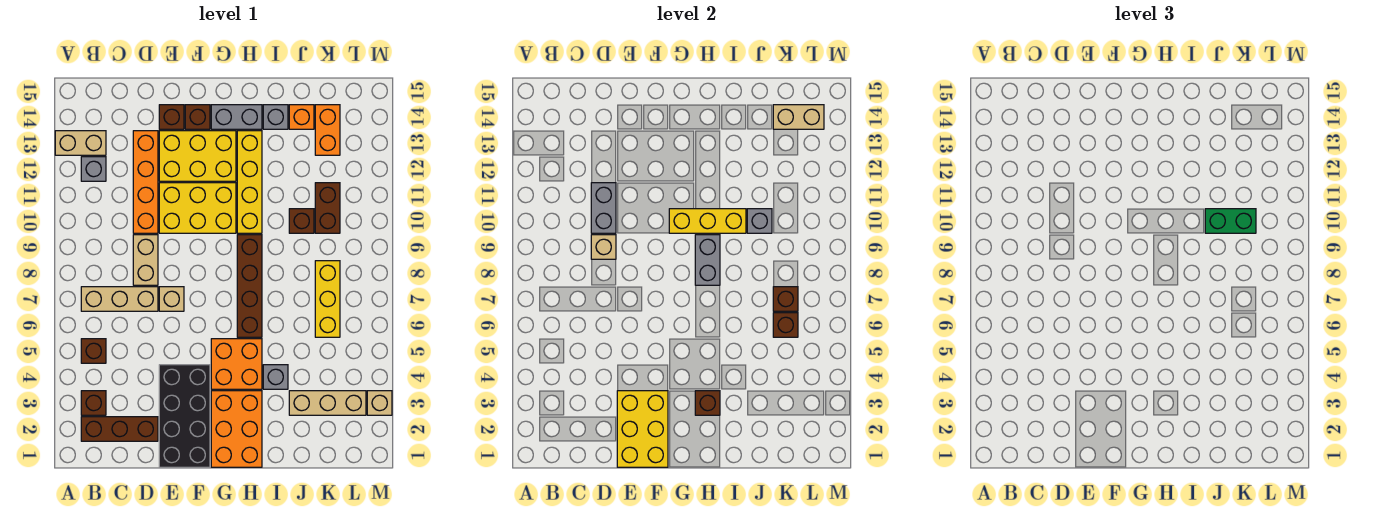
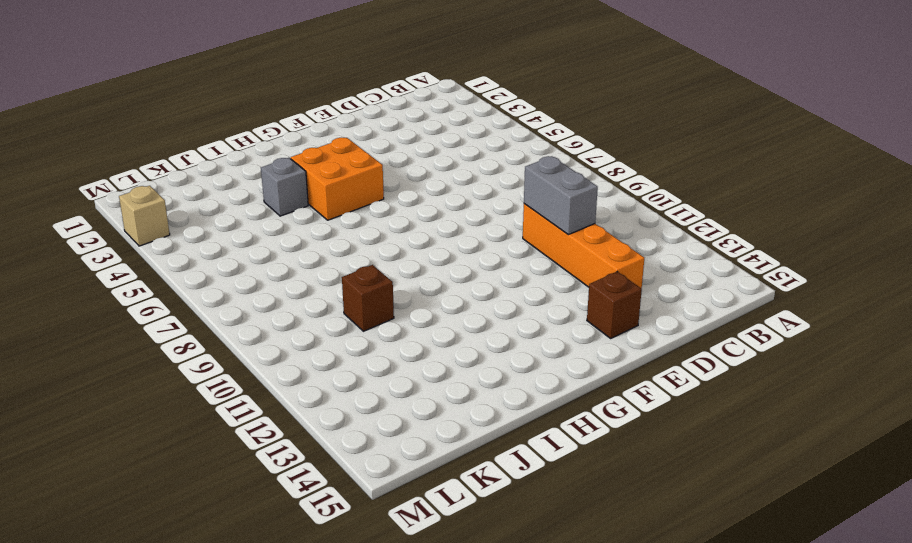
none -> tan 1x2 brick [55,131,106,155]
none -> brown 1x3 brick [81,417,158,441]
none -> brown 1x1 brick [81,391,106,415]
none -> brown 1x1 brick [81,339,106,363]

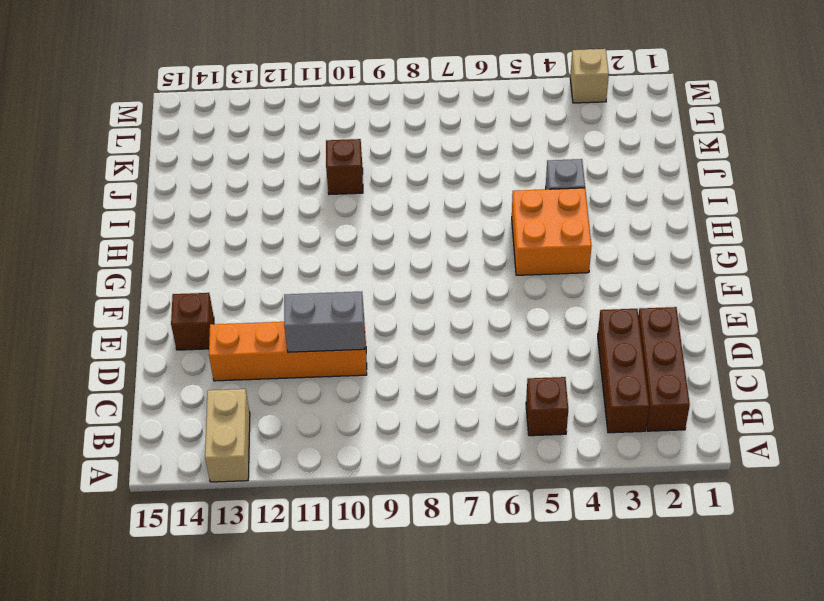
brown 1x3 brick [598,309,649,433] -> brown 1x1 brick [81,391,106,415]
none -> tan 1x3 brick [81,287,158,311]
none -> grey 1x1 brick [81,157,106,181]
none -> tan 1x2 brick [133,235,158,285]
none -> black 2x4 brick [159,365,210,467]

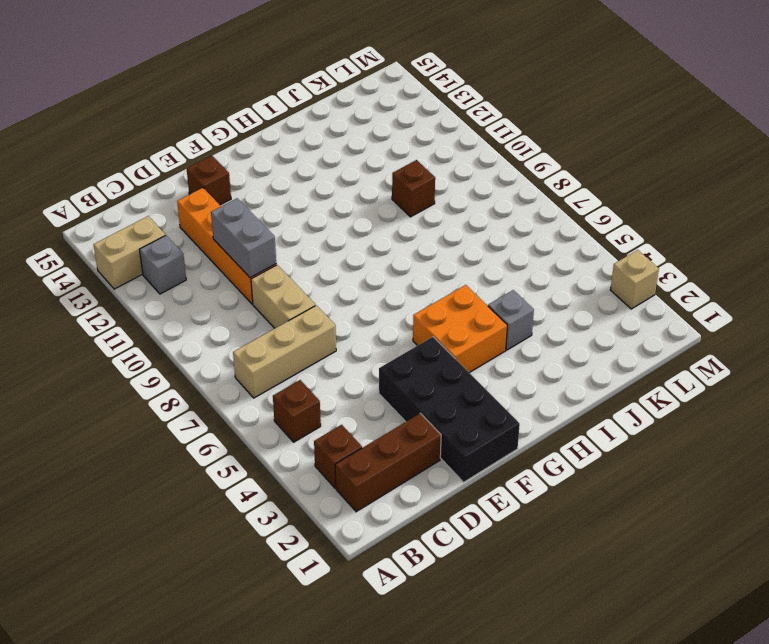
none -> tan 1x1 brick [159,287,184,311]
none -> yellow 2x3 brick [159,183,236,233]
none -> yellow 2x3 brick [159,131,236,181]
none -> brown 1x1 brick [185,105,210,129]

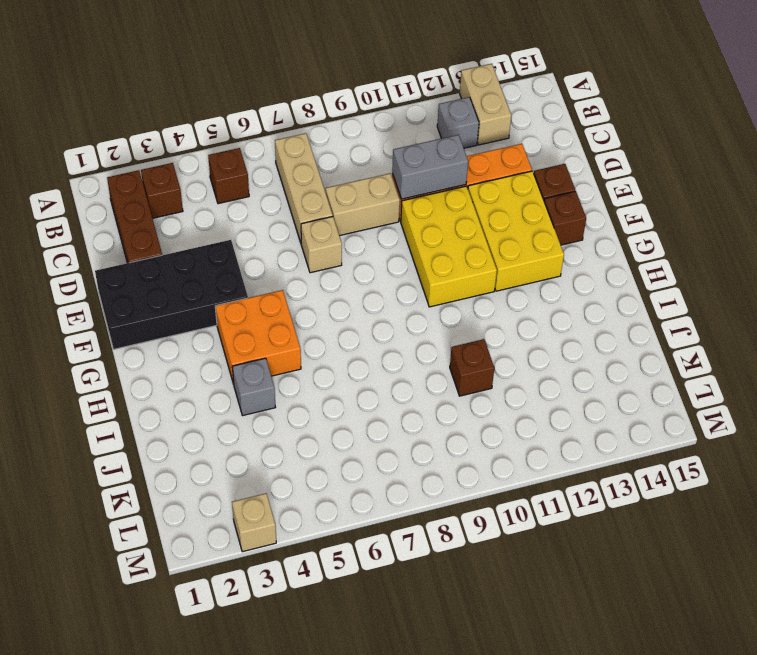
none -> orange 2x3 brick [211,391,262,467]
none -> grey 1x2 brick [211,105,262,129]
none -> brown 1x4 brick [237,235,262,337]
none -> yellow 1x4 brick [237,131,262,233]

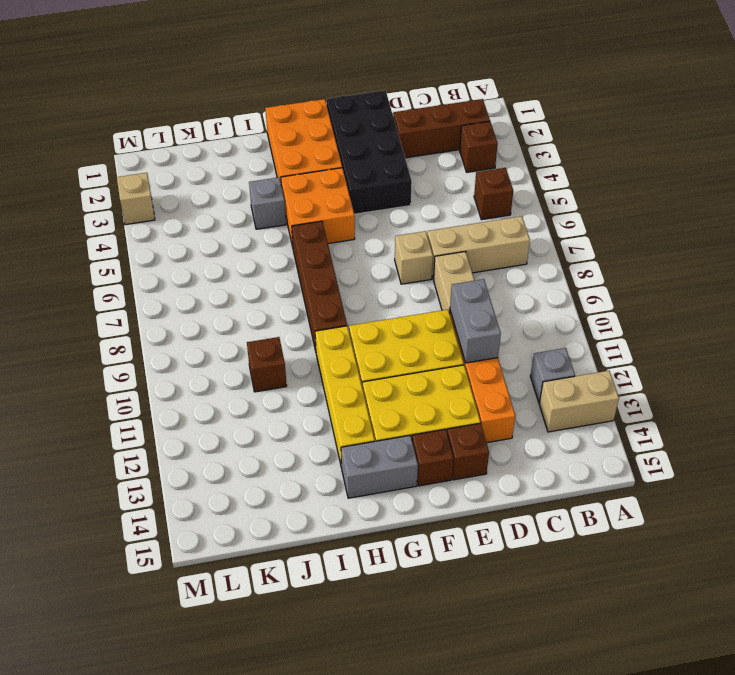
none -> grey 1x1 brick [263,105,288,129]
none -> tan 1x3 brick [289,391,366,415]
none -> orange 1x1 brick [289,105,314,129]
none -> yellow 1x3 brick [315,261,340,337]

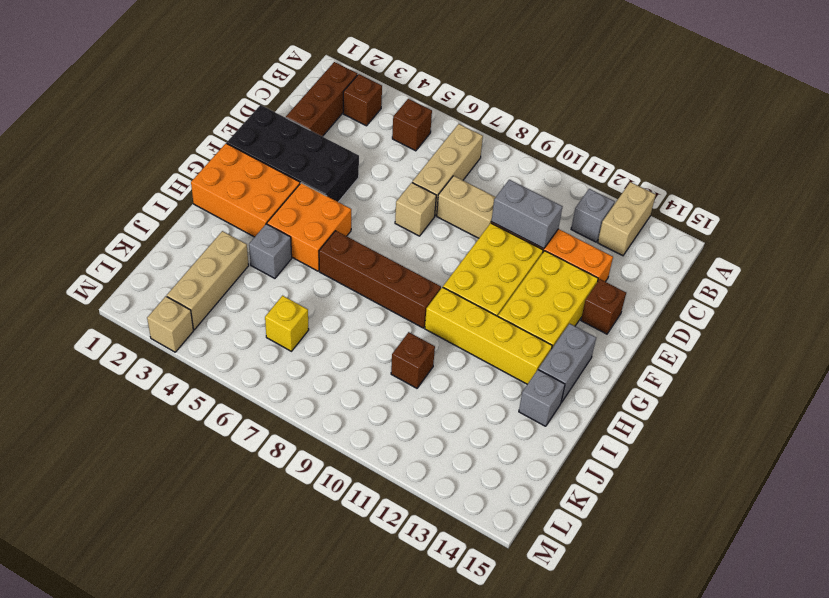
yellow 1x1 brick [265,296,309,351] -> yellow 1x3 brick [315,261,340,337]
none -> brown 1x1 brick [185,105,210,129]
none -> orange 1x1 brick [289,105,314,129]
none -> brown 1x2 brick [315,183,340,233]
none -> orange 1x2 brick [315,105,340,155]

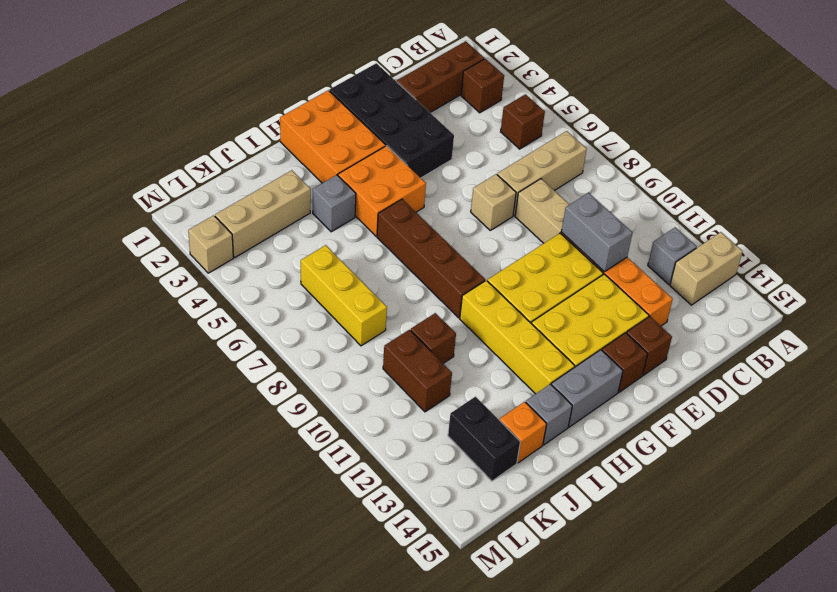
black 1x2 brick [448,397,520,481] -> orange 1x2 brick [315,105,340,155]
none -> tan 1x1 brick [591,235,616,259]
none -> yellow 2x3 brick [617,391,668,467]
none -> yellow 1x3 brick [669,209,746,233]
none -> brown 1x1 brick [695,391,720,415]

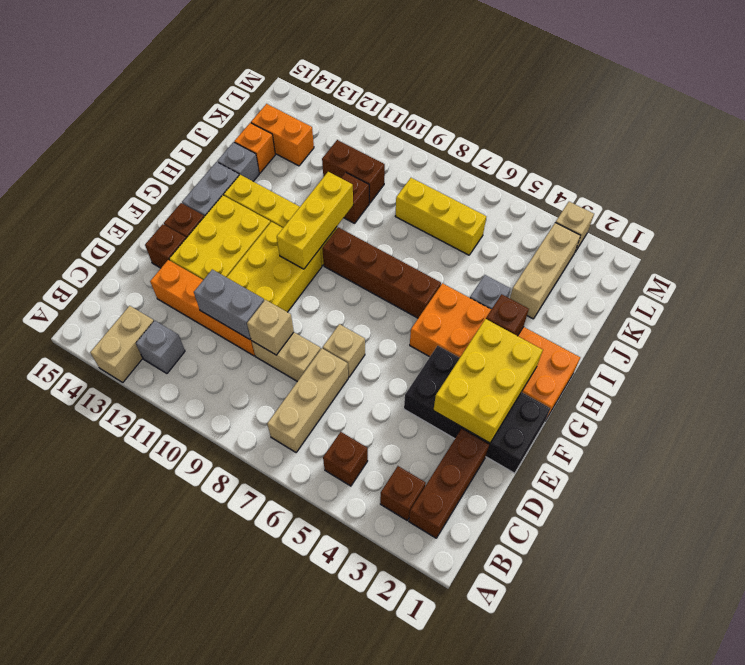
yellow 2x3 brick [433,319,543,443] -> yellow 2x3 brick turned to [617,391,668,467]
none -> grey 1x2 brick [695,235,720,285]
none -> grey 1x1 brick [747,209,772,233]
none -> brown 1x1 brick [773,313,798,337]
none -> brown 1x1 brick [773,287,798,311]

